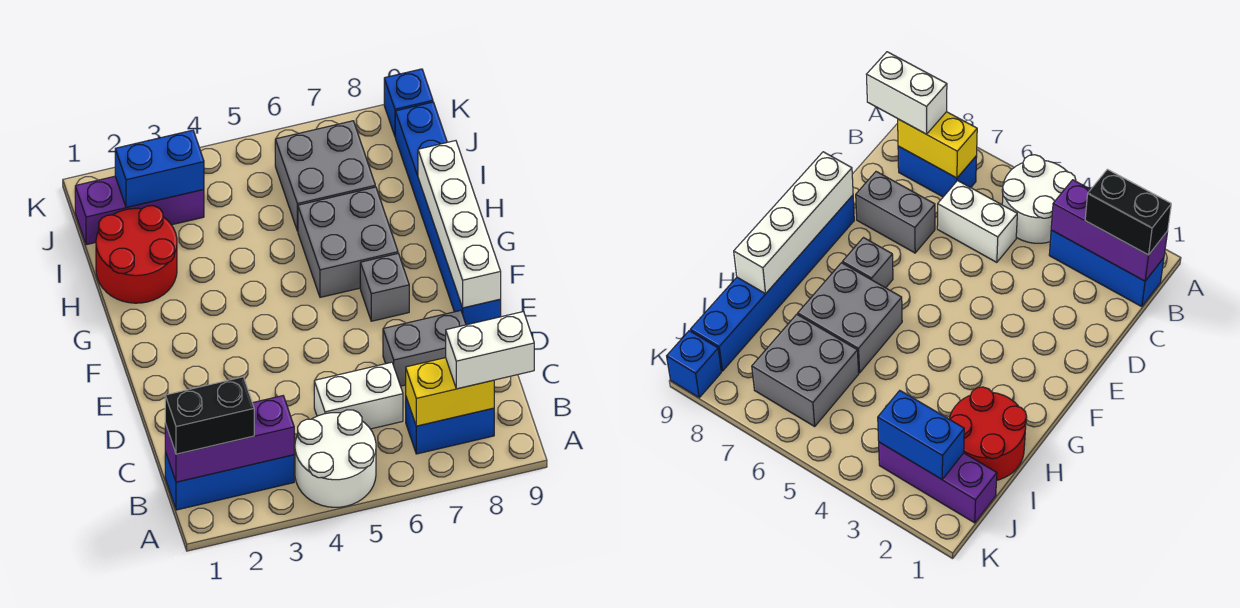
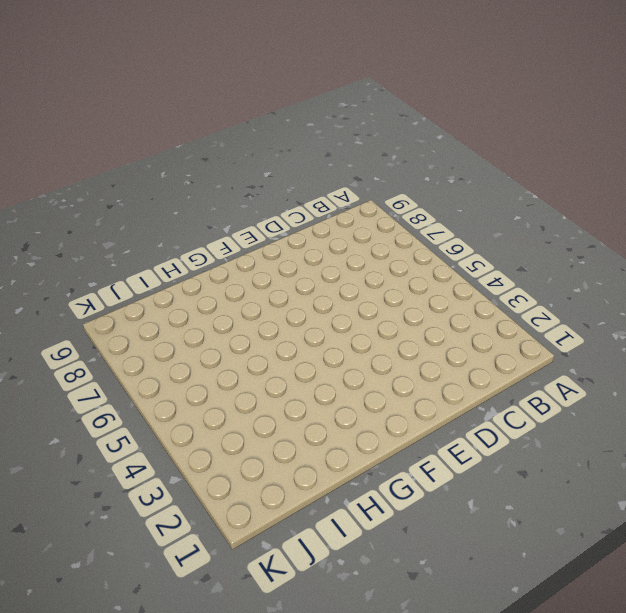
none -> white 2x2 round brick [295,410,376,507]
none -> blue 1x3 brick [165,452,294,510]
none -> blue 1x2 brick [406,398,494,454]

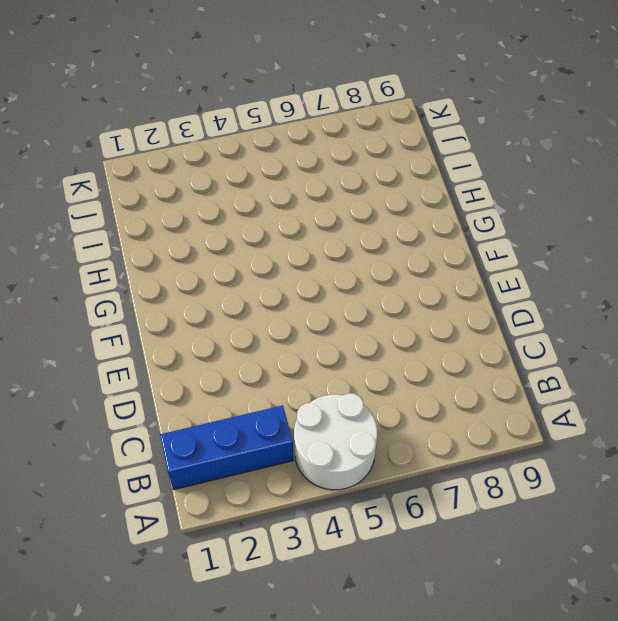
none -> blue 1x2 brick [406,398,494,454]
none -> white 1x2 brick [314,362,403,429]
none -> grey 1x2 brick [383,310,466,386]

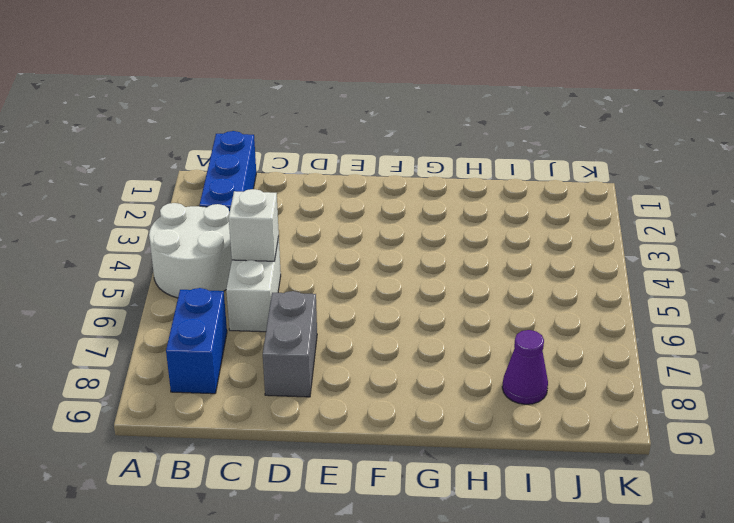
white 1x1 brick [229,189,279,261] -> none
purple 1x1 cone [502,330,548,404] -> none
none -> blue 1x6 brick [395,102,501,325]
none -> grey 1x1 brick [360,254,409,321]
none -> grey 2x2 brick [298,187,398,297]

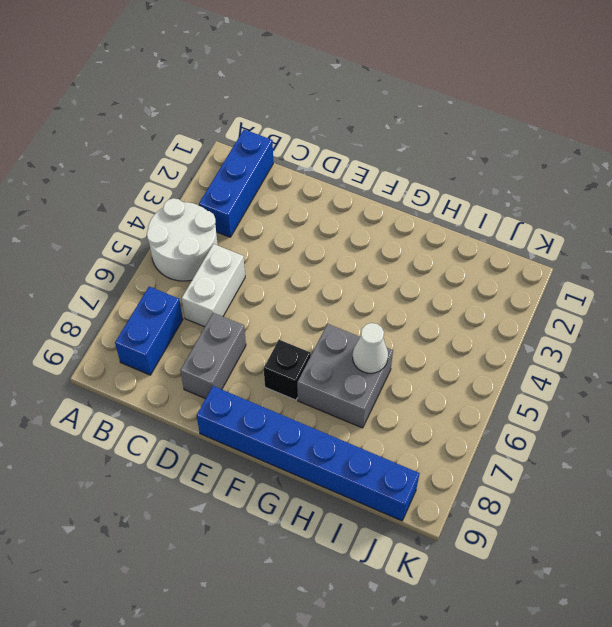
black 1x1 brick [264,340,311,400] -> grey 1x1 brick [360,254,409,321]
white 1x1 cone [353,323,388,373] -> none
none -> red 2x2 round brick [96,206,177,303]
none -> grey 2x2 brick [275,121,375,231]
none -> purple 1x3 brick [75,176,204,245]

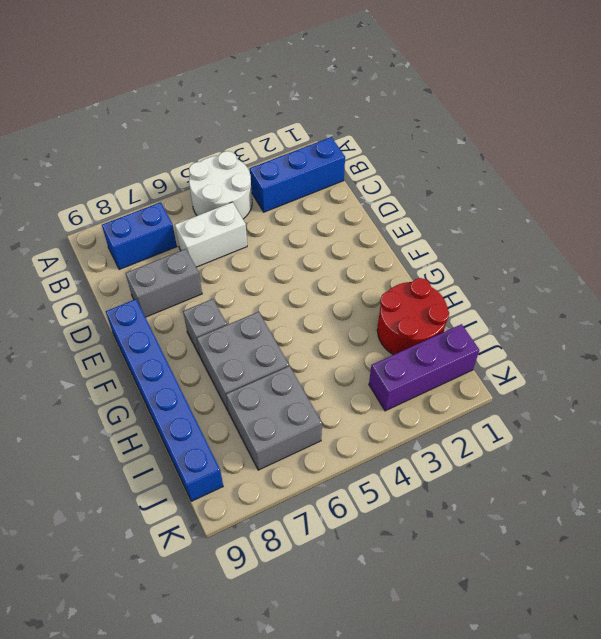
none -> blue 1x1 brick [384,69,433,136]
none -> purple 1x3 brick [165,396,294,482]
none -> yellow 1x2 brick [406,358,494,426]

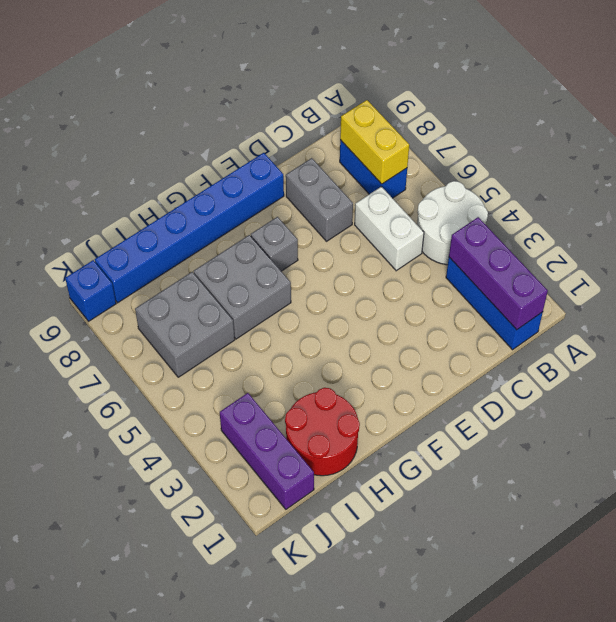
none -> white 1x4 brick [418,141,501,308]
none -> blue 1x2 brick [115,130,204,207]
none -> black 1x2 brick [165,377,254,454]

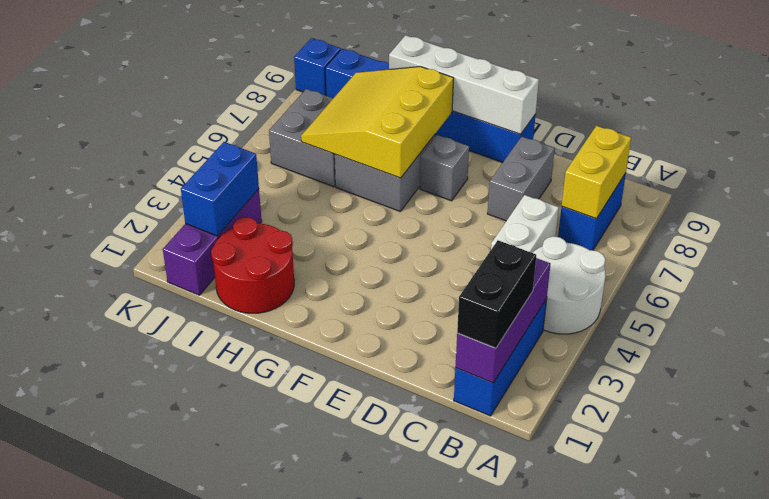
yellow 3x3 slope [301,67,454,178] -> none
none -> white 1x2 brick [446,312,534,389]

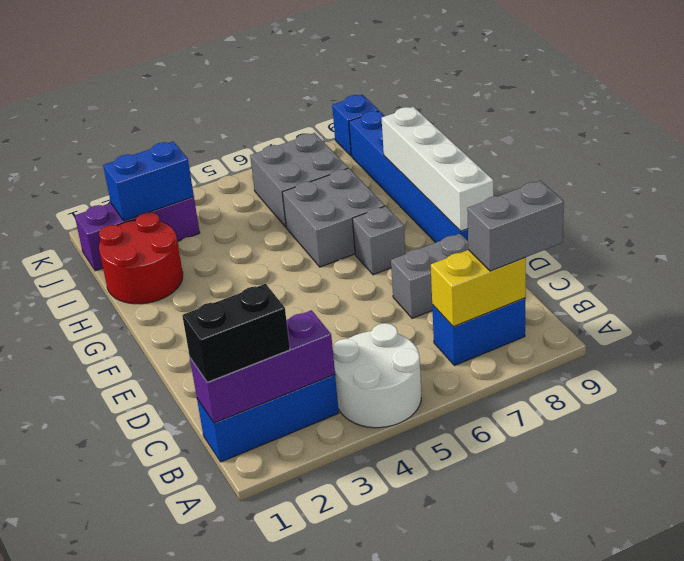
grey 1x2 brick [467,181,564,271] -> white 1x2 brick [446,312,534,389]
none -> white 1x2 brick [314,362,403,429]

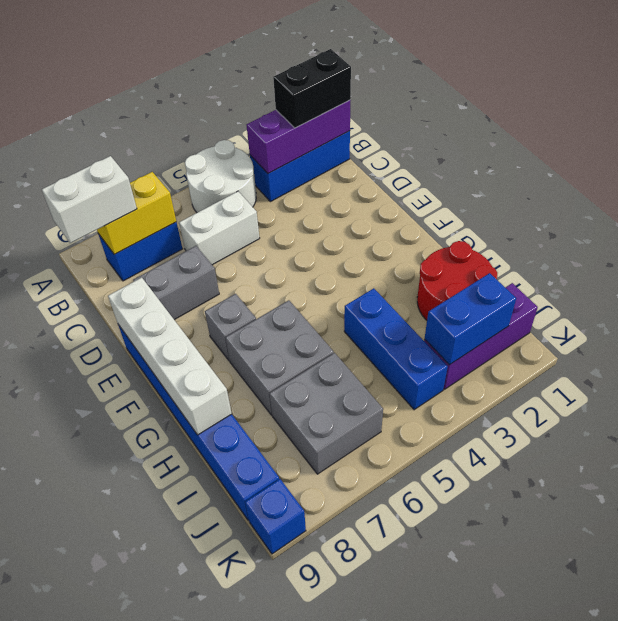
blue 1x3 brick [344,288,448,410] -> none

